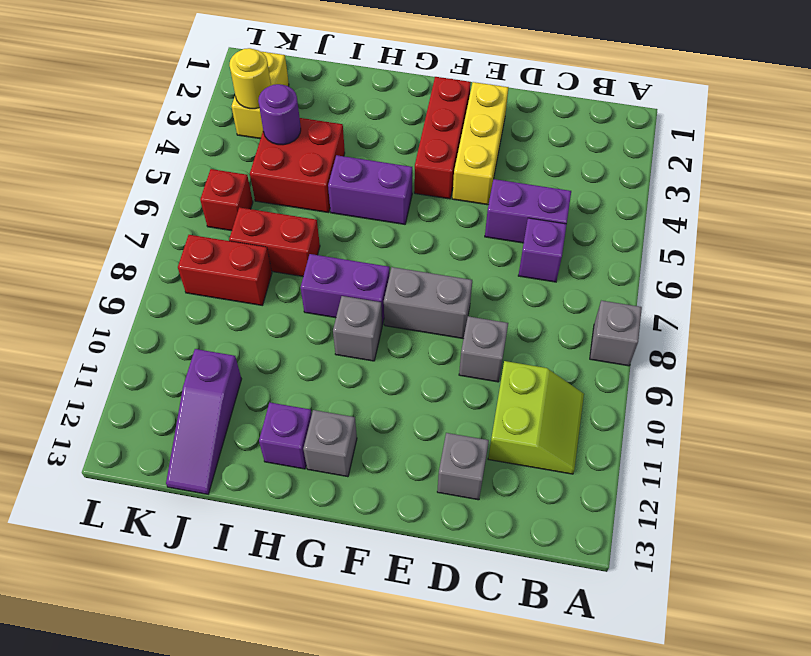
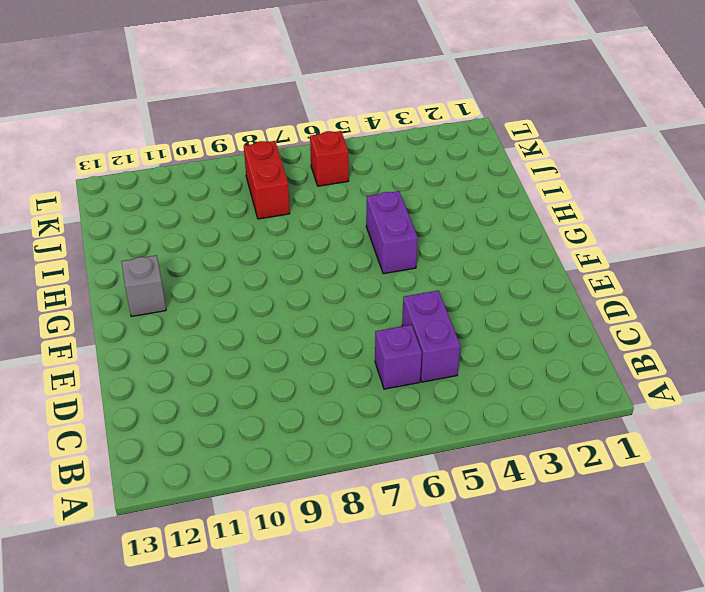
none -> grey 1x1 brick [590,301,642,366]
none -> lime 2x2 slope [488,361,584,474]
none -> grey 1x1 brick [459,316,508,382]

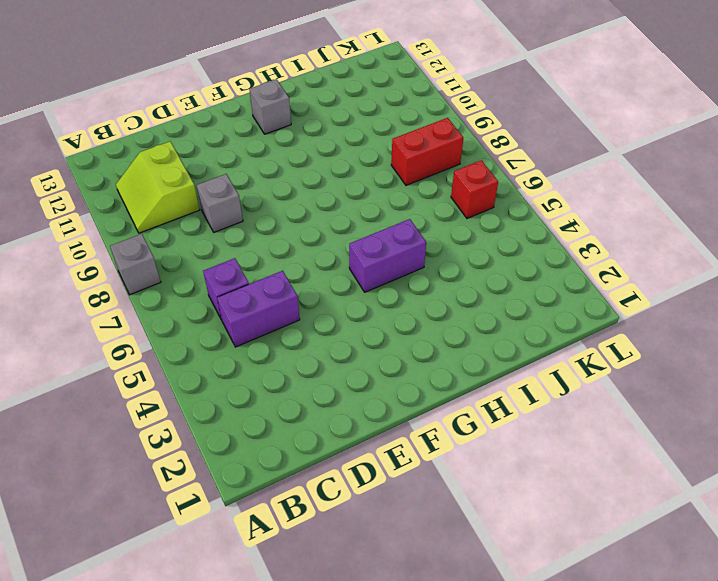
none -> grey 1x1 brick [437,433,489,500]
none -> yellow 1x3 brick [452,82,509,205]
none -> grey 1x2 brick [384,267,472,339]

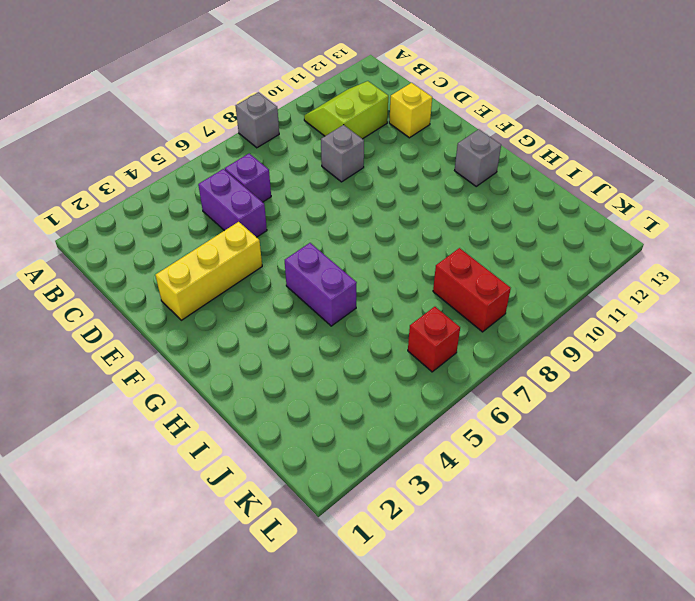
yellow 1x1 brick [389,83,432,138] -> grey 1x1 brick [437,433,489,500]
none -> grey 1x2 brick [384,267,472,339]
none -> red 1x3 brick [414,77,471,199]
none -> purple 1x2 brick [301,254,390,325]

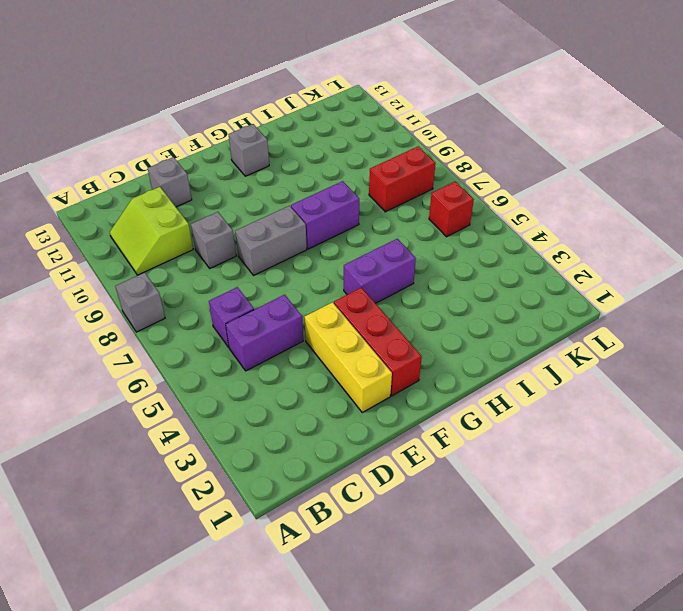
none -> grey 1x1 brick [333,296,382,361]
none -> purple 1x1 brick [259,403,312,469]
none -> red 2x2 brick [250,118,345,213]

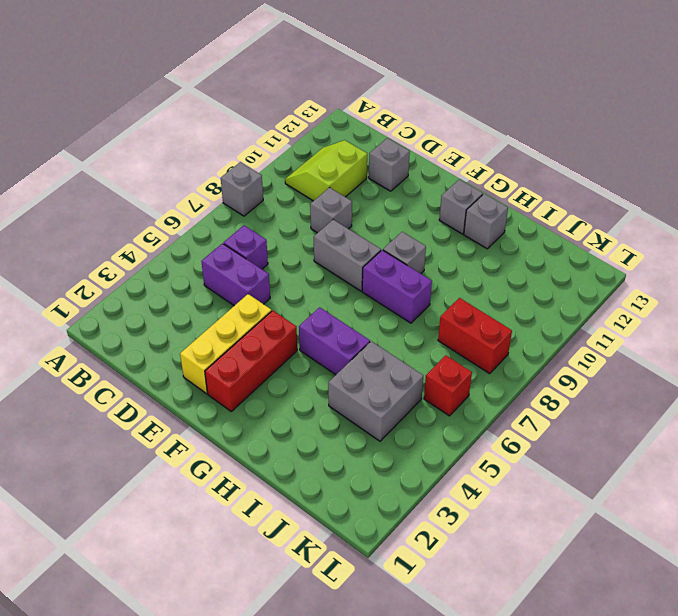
grey 1x1 brick [464,194,508,249] -> purple 1x1 brick [259,403,312,469]
grey 2x2 brick [328,341,423,441] -> red 2x2 brick [250,118,345,213]
none -> red 1x2 brick [229,207,320,276]
none -> purple 1x3 slope [166,349,241,494]
none -> yellow 1x2 brick [232,51,289,139]

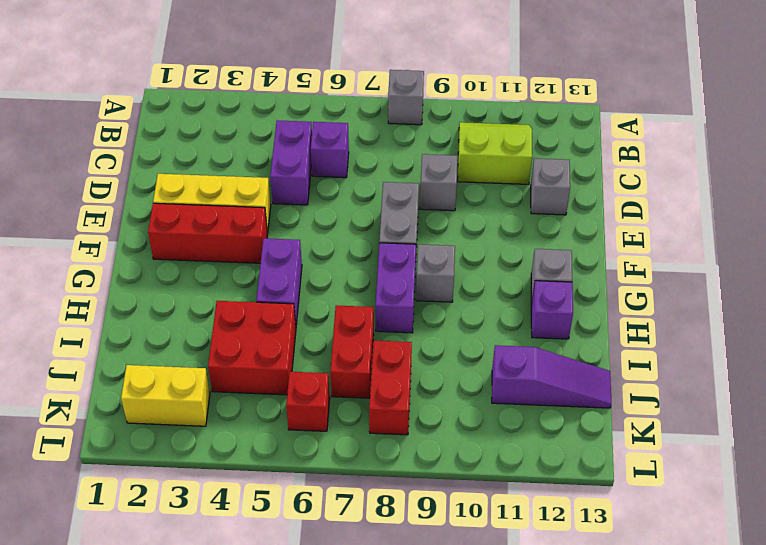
none -> purple 1x1 round brick [258,84,301,145]
none -> yellow 1x1 round brick [230,48,271,109]

